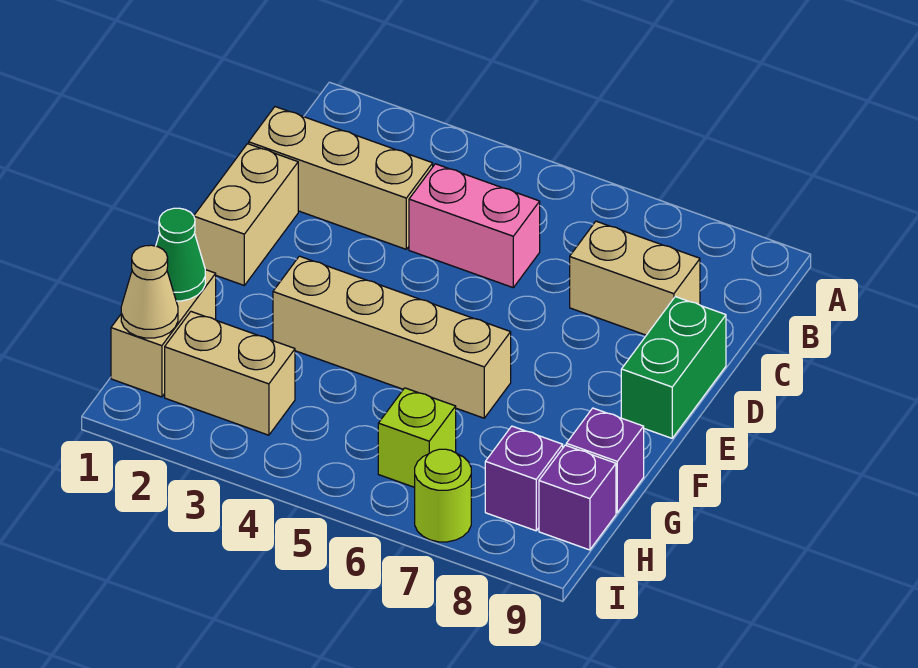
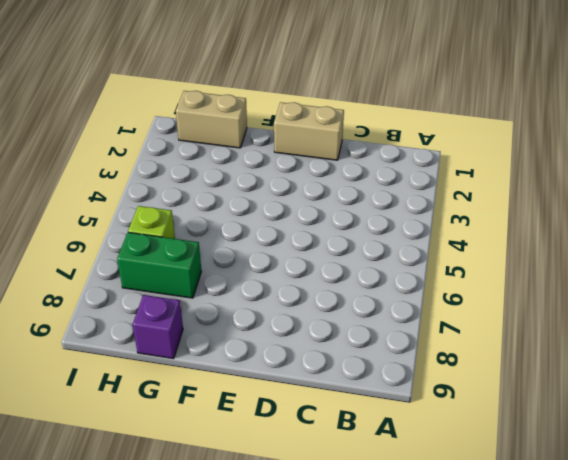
green 1x2 brick [117,232,201,298] -> green 1x2 brick moved to [621,297,726,438]
none -> tan 1x3 brick [249,107,433,249]
none -> pink 1x2 brick [409,164,540,287]
none -> tan 1x2 brick [570,221,700,335]

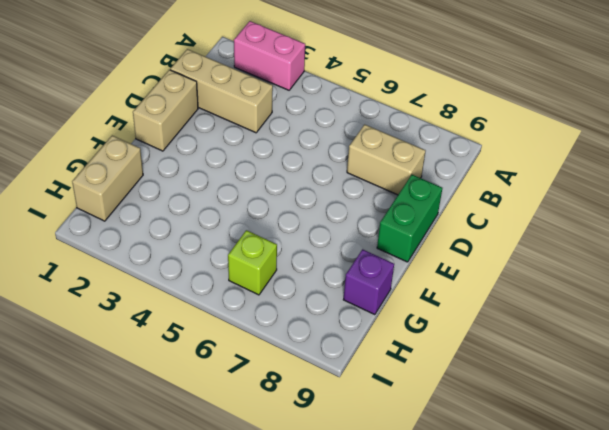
pink 1x2 brick [234,21,305,90] -> pink 1x2 brick moved to [409,164,540,287]
none -> tan 1x4 brick [273,256,511,418]
none -> tan 1x2 brick [165,312,295,435]
none -> purple 1x1 brick [485,426,563,531]

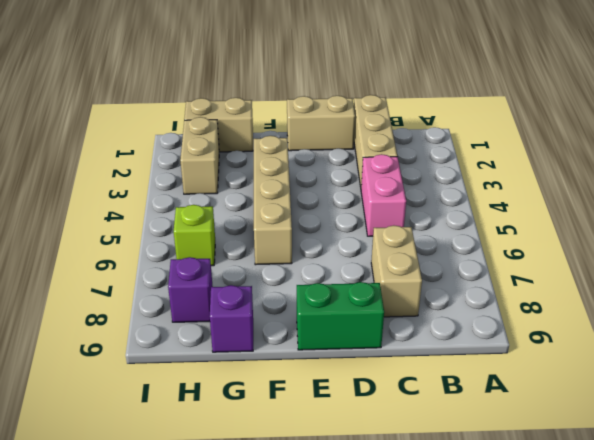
none -> purple 1x1 brick [539,445,616,550]
none -> lime 1x1 round brick [415,449,471,542]
none -> green 1x1 cone [156,208,205,301]

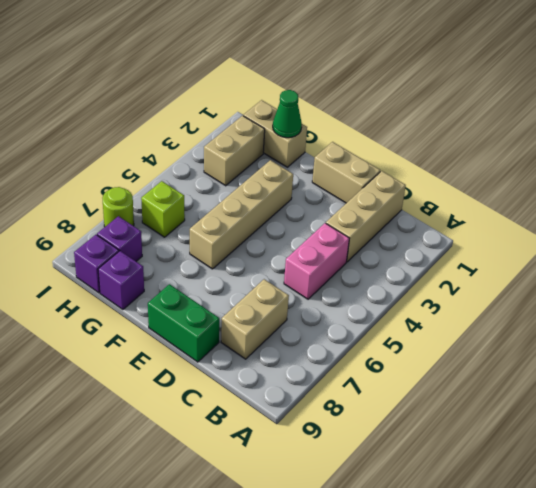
none -> tan 1x1 cone [121,245,178,338]

